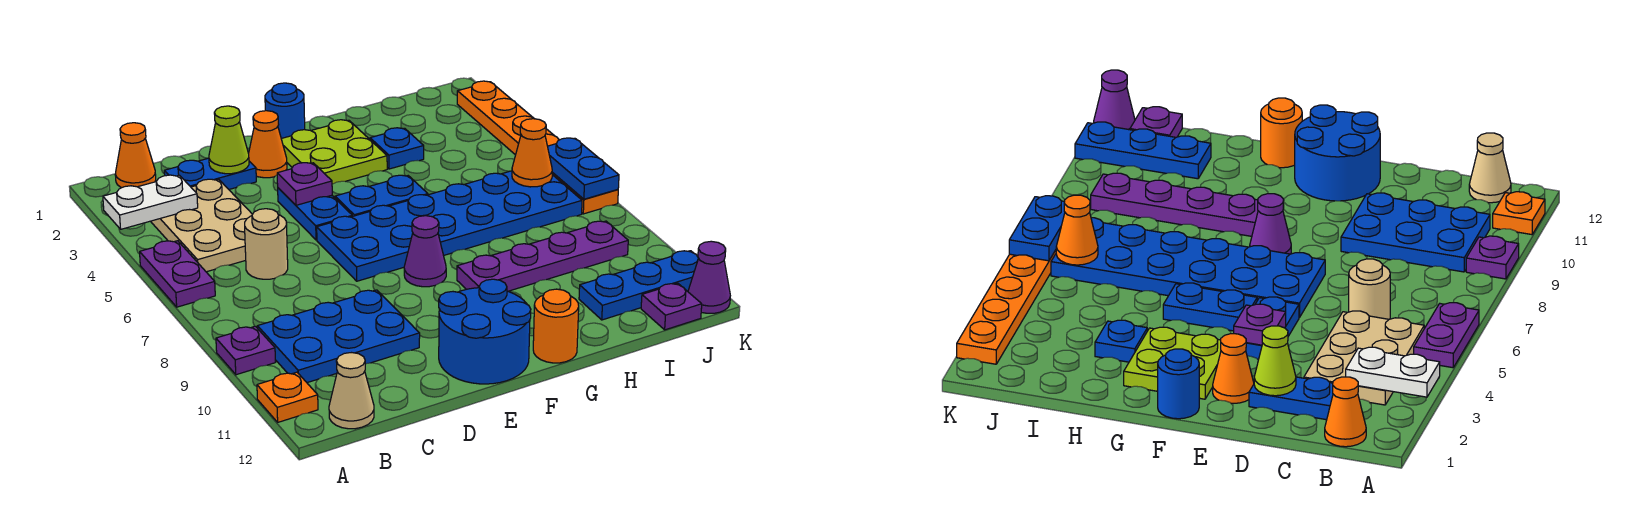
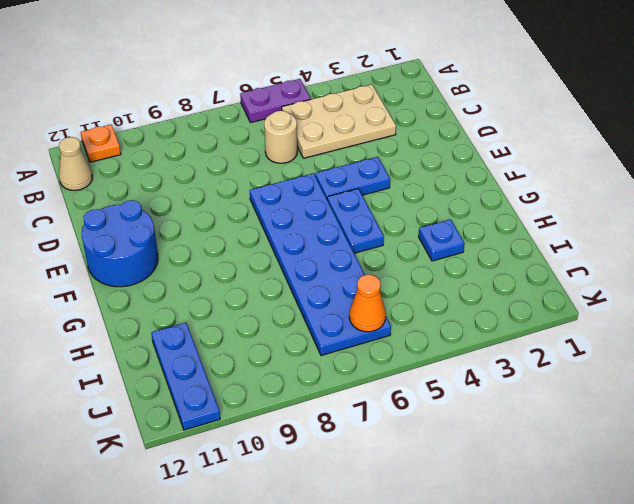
none -> purple 1x1 plate [216,326,275,375]
none -> orange 1x1 cone [115,123,156,188]
none -> blue 2x3 plate [257,290,420,383]

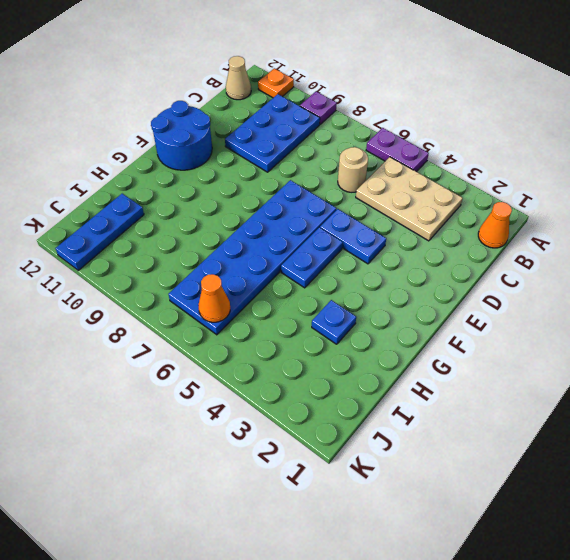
none -> blue 1x2 plate [164,158,256,189]
none -> orange 1x1 cone [249,111,287,178]
none -> blue 1x1 round brick [265,83,305,139]

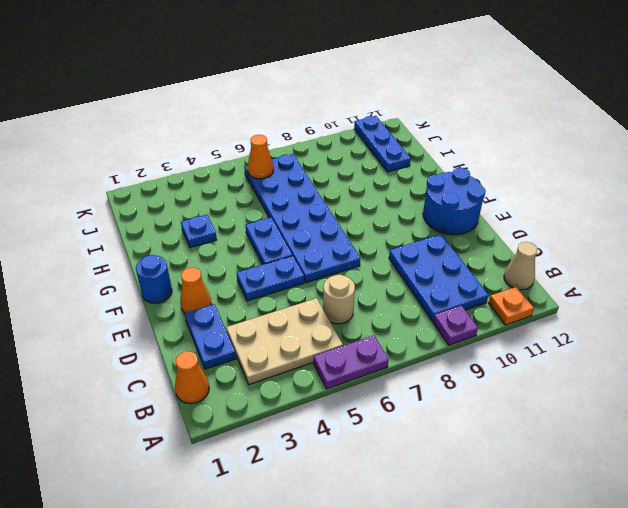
none -> lime 2x2 plate [281,120,387,184]
none -> purple 1x1 cone [404,216,446,287]
none -> purple 1x4 plate [457,221,628,291]

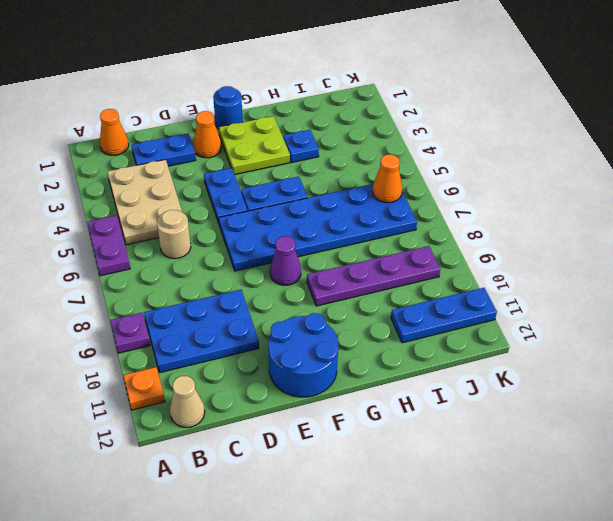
none -> orange 1x1 round brick [533,289,579,363]
none -> purple 1x1 plate [641,283,702,330]
none -> orange 1x6 plate [457,81,618,214]

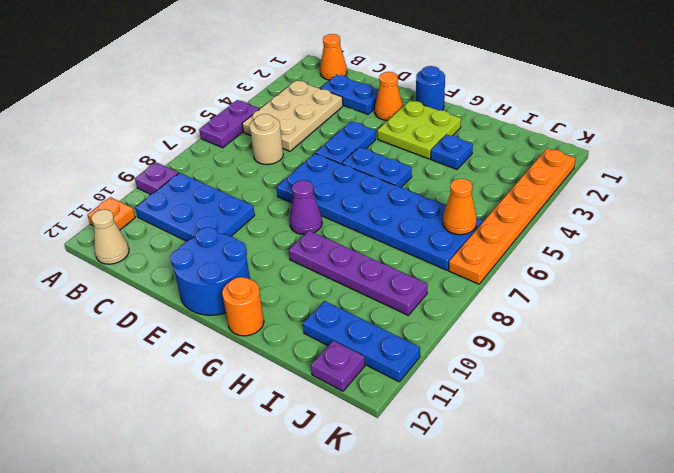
none -> purple 1x1 cone [688,241,730,313]
none -> white 1x2 plate [103,175,198,229]
none -> lime 1x1 cone [209,106,249,174]

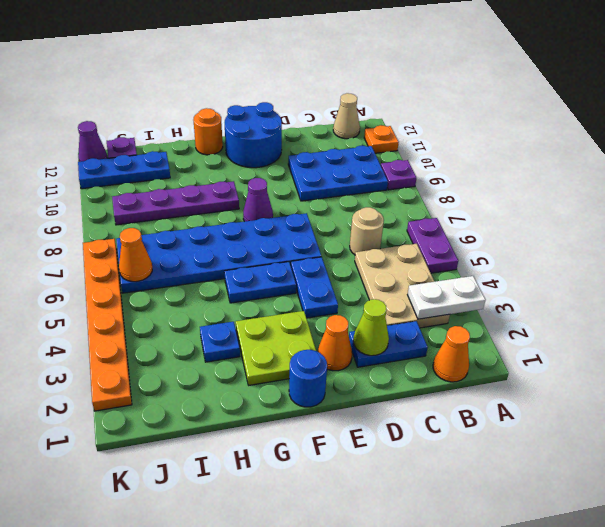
none -> purple 1x1 plate [277,163,332,205]
none -> blue 1x2 plate [548,138,619,199]

